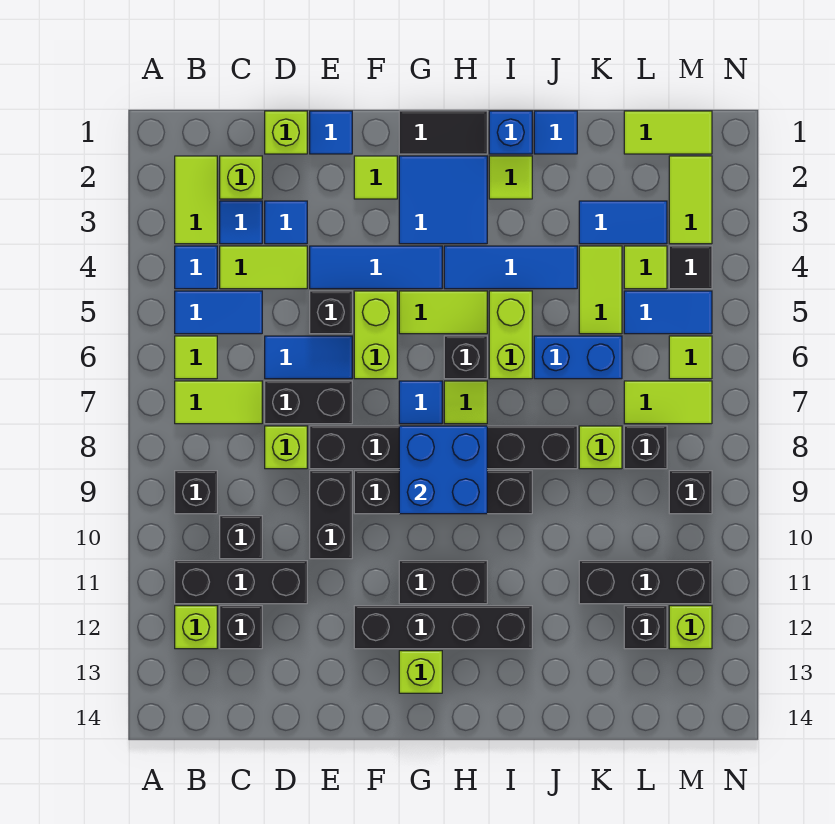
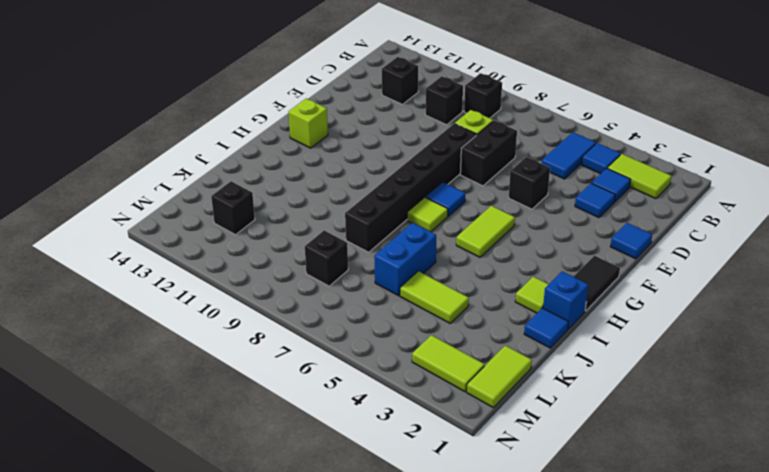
none -> lime 1x1 tile [175,336,217,379]
none -> lime 1x2 tile [175,381,262,424]
none -> black 1x3 brick [175,561,307,604]
none -> lime 1x1 brick [175,606,217,649]

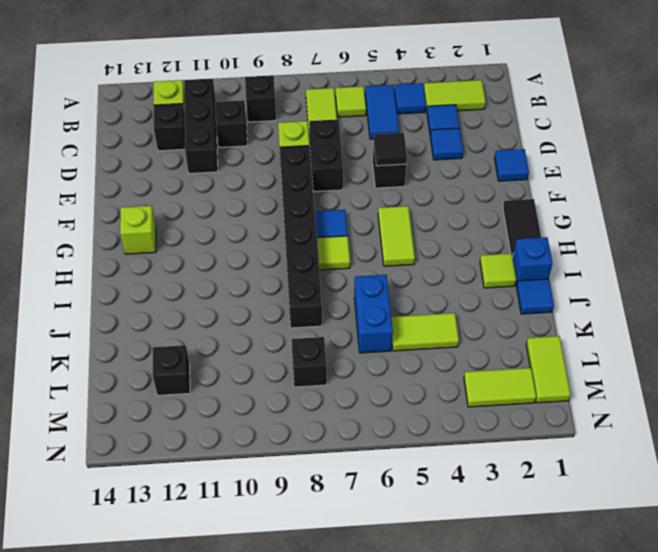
black 1x1 tile [374,133,407,166] -> black 1x1 tile moved to [669,246,712,289]
none -> lime 1x1 brick [220,156,262,199]
none -> lime 1x2 tile [220,246,307,289]
none -> lime 1x1 brick [265,111,307,154]
none -> blue 1x2 tile [265,336,352,379]

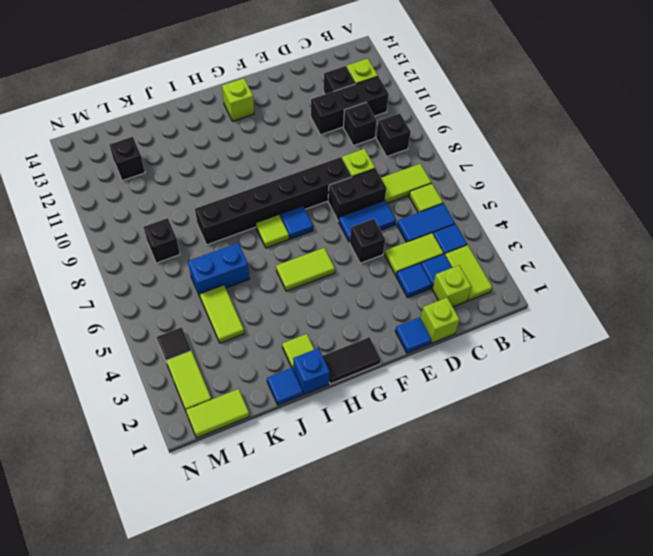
none -> blue 1x3 tile [310,246,442,289]
none -> black 1x2 brick [310,471,352,559]
none -> lime 1x1 tile [354,156,397,199]
none -> lime 1x2 brick [354,291,397,379]

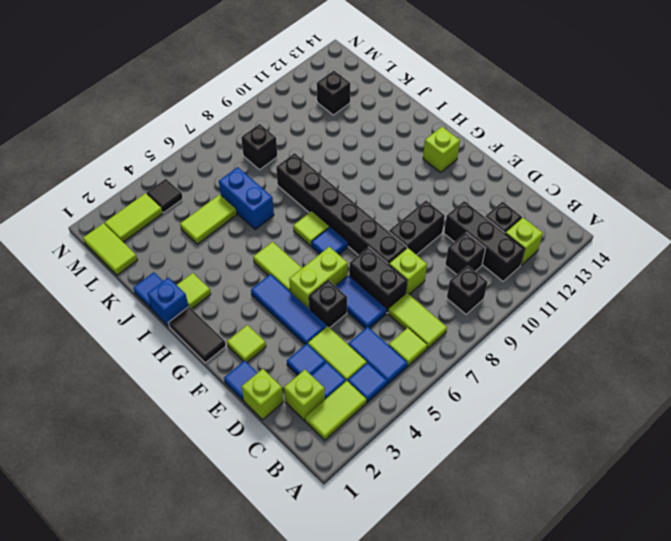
none -> black 1x4 brick [354,471,532,514]
none -> black 1x4 brick [354,606,532,649]
none -> blue 2x2 tile [399,156,487,244]
none -> black 1x2 brick [399,561,487,604]

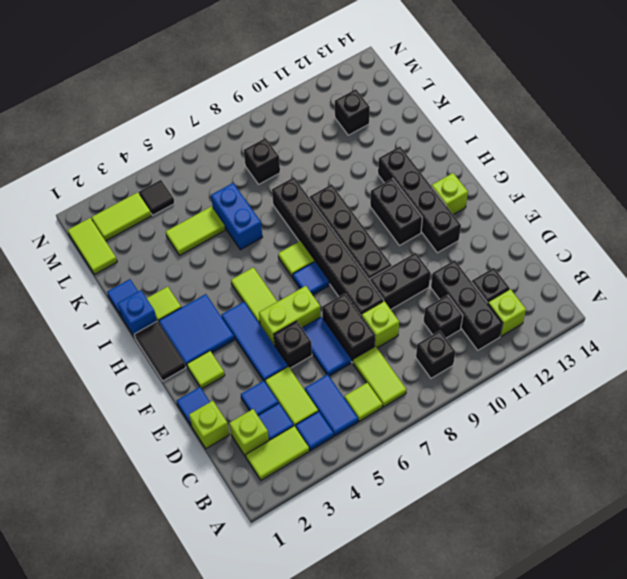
none -> blue 1x3 tile [444,246,577,289]
none -> black 1x1 brick [444,336,487,379]
none -> lime 1x2 brick [489,291,532,379]
none -> blue 1x2 tile [579,201,667,244]

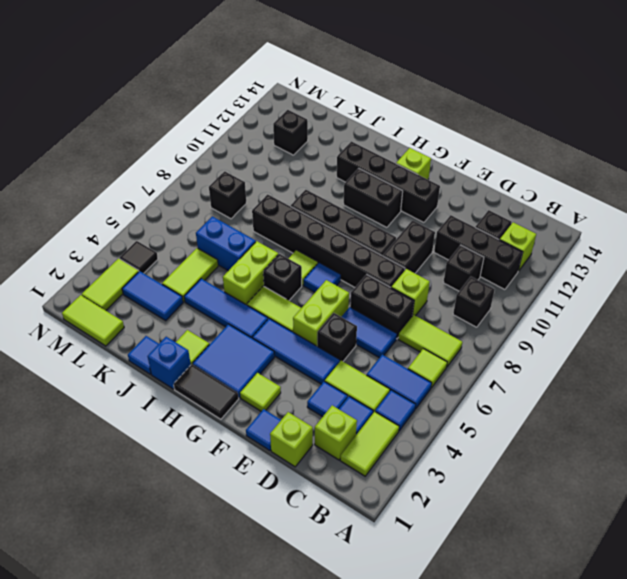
none -> lime 1x1 brick [579,426,622,469]
none -> black 1x3 brick [579,561,712,604]
none -> lime 1x1 tile [624,246,667,289]
none -> blue 1x2 tile [624,291,712,334]

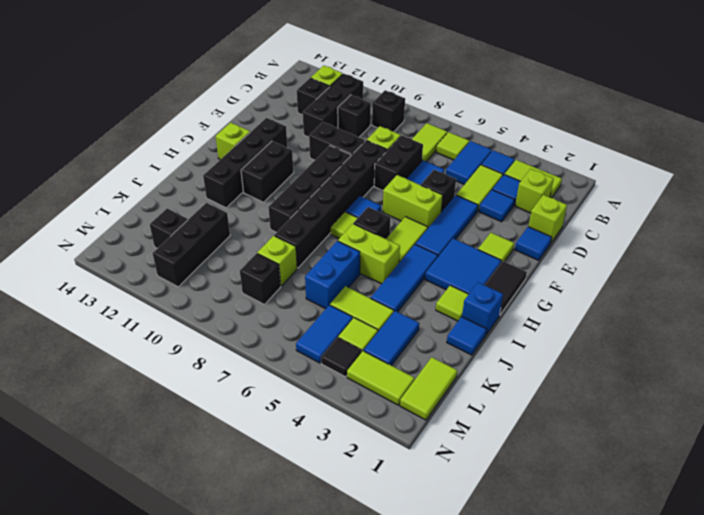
none -> lime 1x2 tile [624,381,712,424]
none -> lime 1x1 tile [669,336,712,379]
none -> black 1x1 brick [669,471,712,514]
none -> lime 1x1 brick [669,606,712,649]

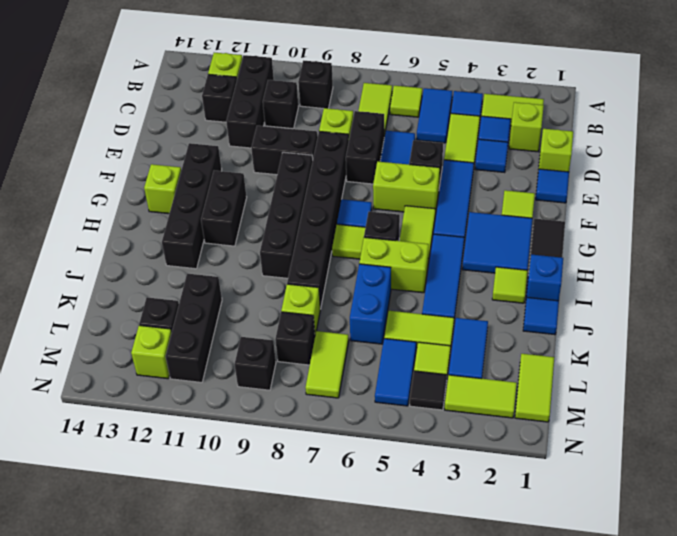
none -> lime 1x1 tile [669,336,712,379]
none -> blue 2x2 brick [399,426,487,514]

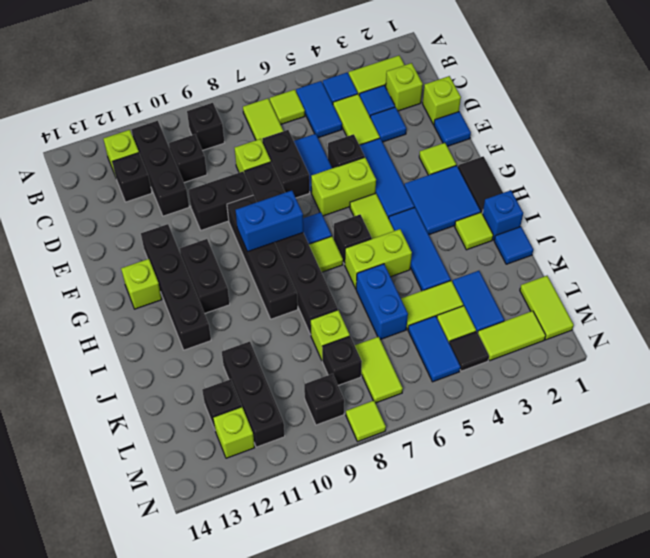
blue 1x2 brick [236,191,303,252] -> blue 2x2 brick [399,426,487,514]
lime 1x1 tile [346,401,386,442] -> lime 1x1 tile moved to [669,336,712,379]

